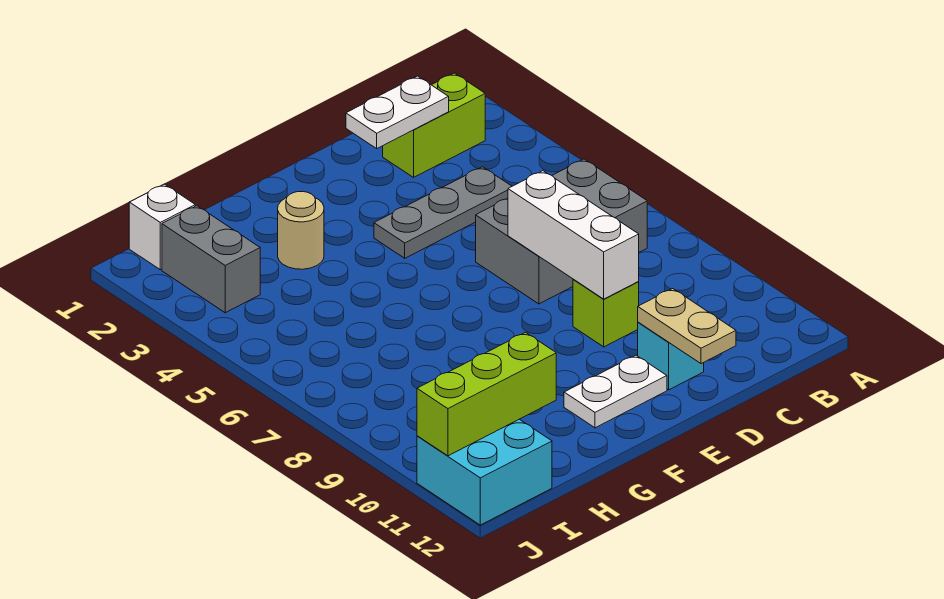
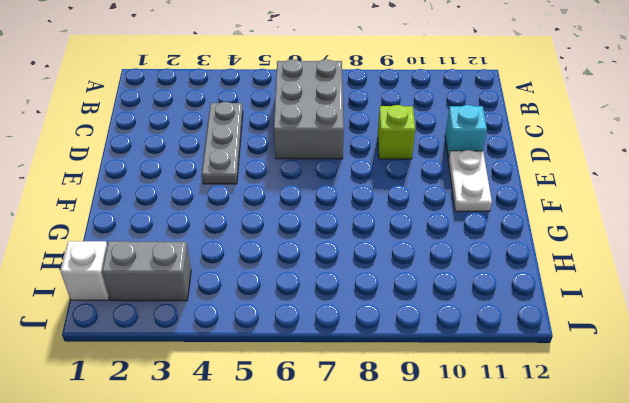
none -> lime 1x2 brick [383,73,485,177]
none -> tan 1x1 round brick [278,191,324,269]
none -> cyan 2x2 brick [417,419,552,525]

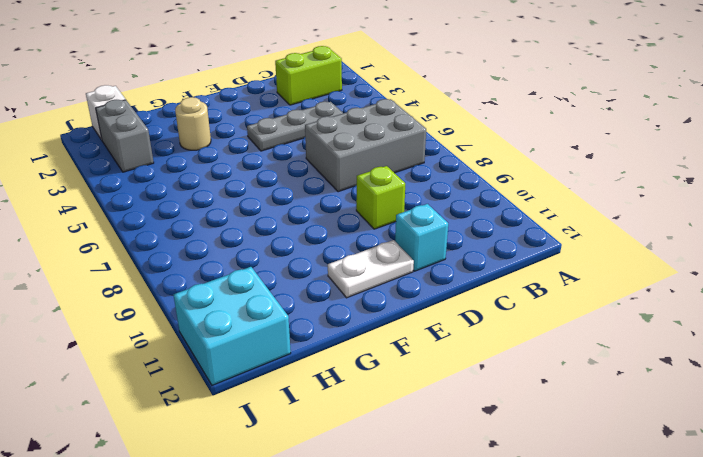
none -> white 1x2 plate [346,76,449,148]
none -> white 1x3 brick [508,171,639,299]
none -> tan 1x2 plate [638,289,736,364]

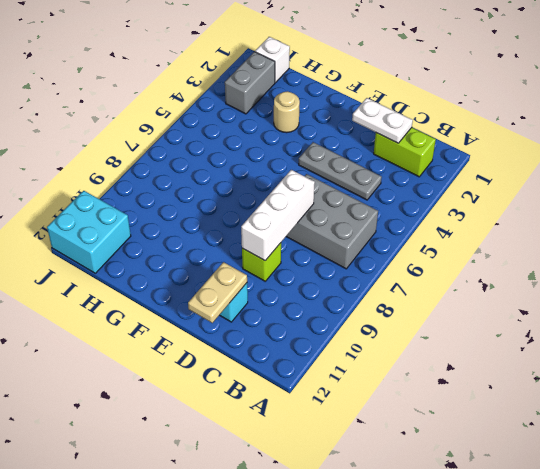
none -> white 1x2 plate [564,355,667,428]
none -> lime 1x3 brick [417,332,556,456]

